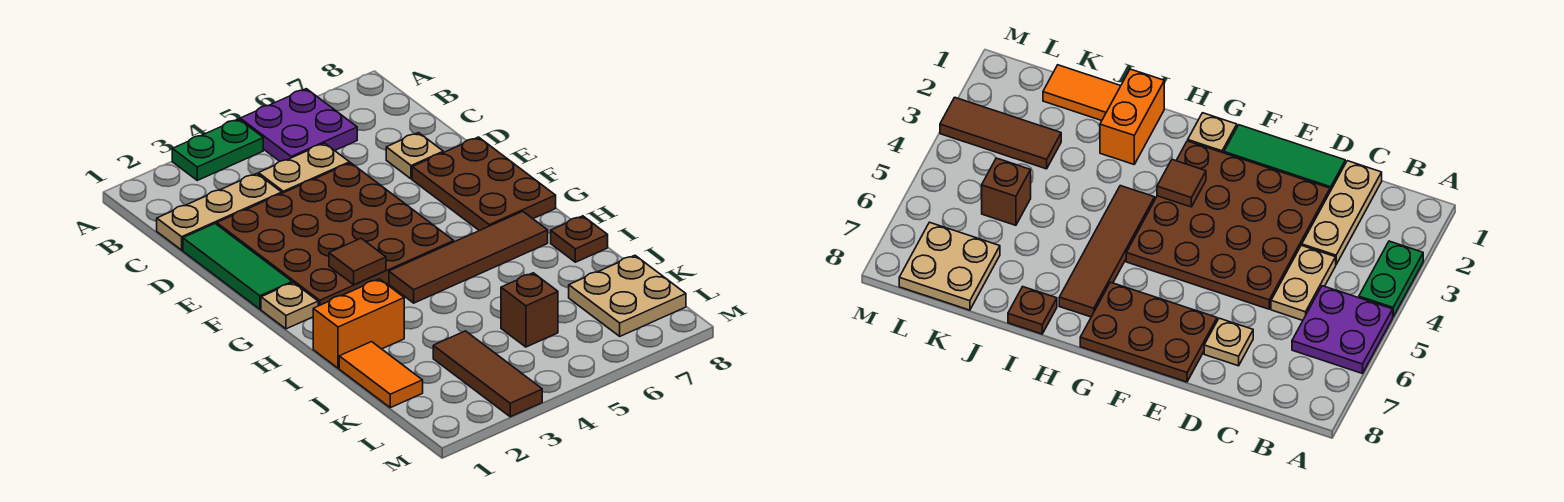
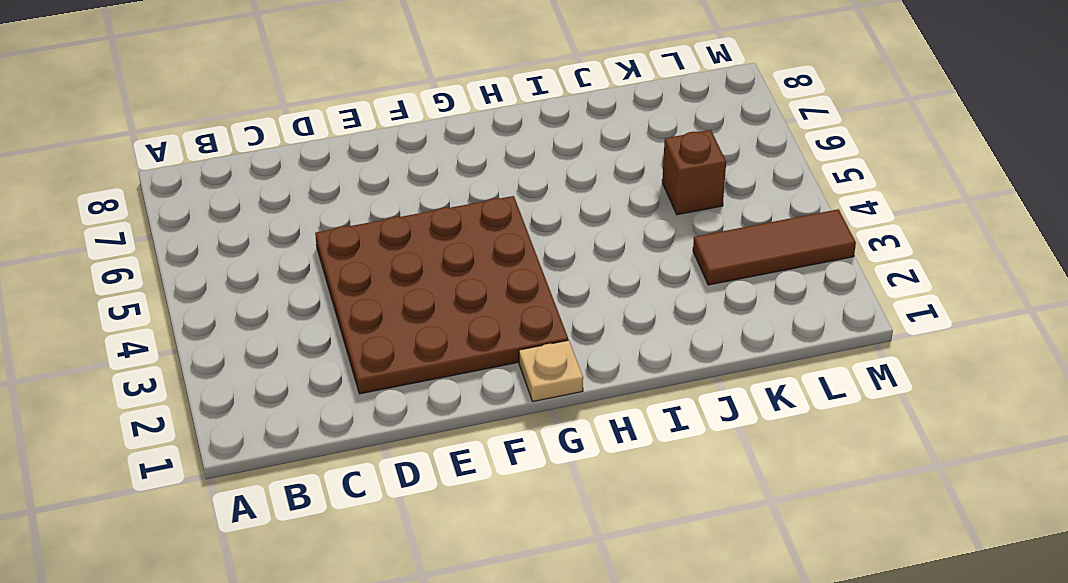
none -> green 1x2 plate [172,119,263,180]
none -> purple 2x2 plate [240,89,357,161]
none -> tan 1x3 plate [157,174,282,250]

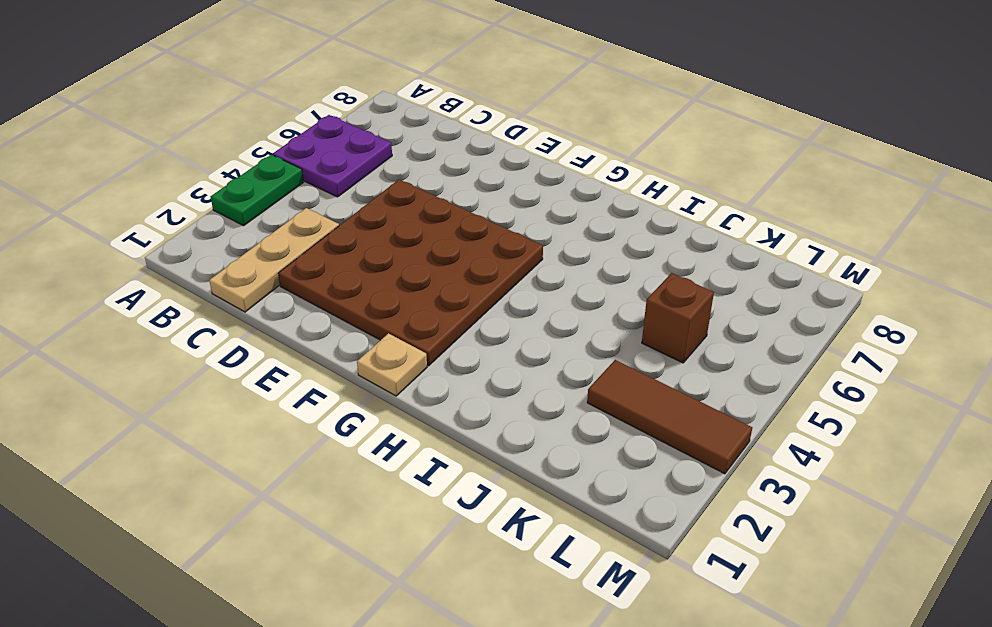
none -> tan 1x2 plate [259,143,350,193]
none -> green 1x3 tile [183,224,292,309]
none -> tan 1x1 plate [386,133,443,179]

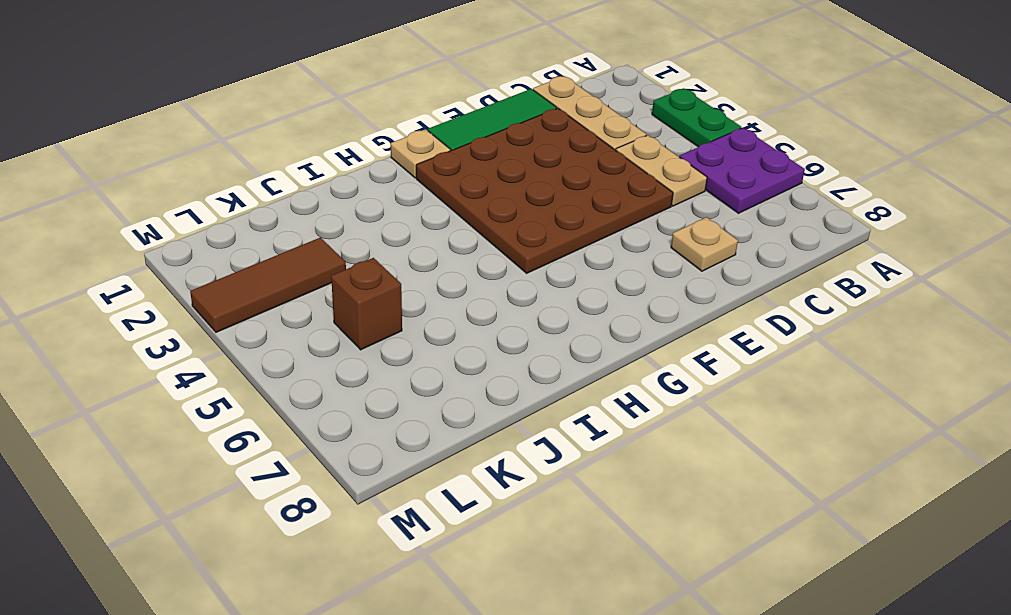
none -> brown 2x3 plate [412,137,556,231]
none -> brown 1x4 tile [389,211,548,303]
none -> orange 1x2 brick [313,279,404,368]

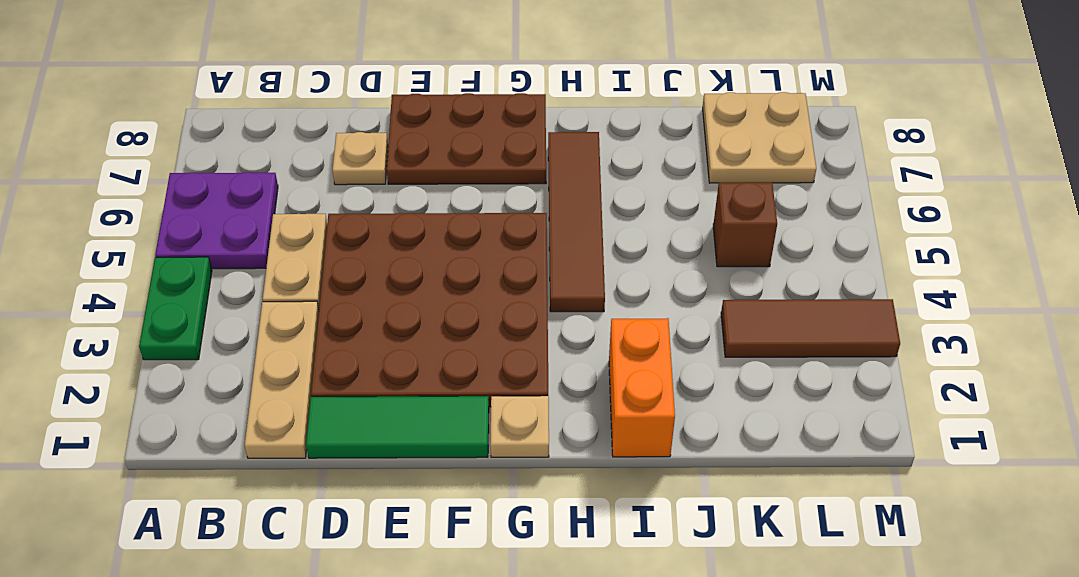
none -> brown 1x1 plate [551,216,608,262]
none -> orange 1x2 tile [339,342,423,408]
none -> brown 1x1 tile [329,238,386,285]

